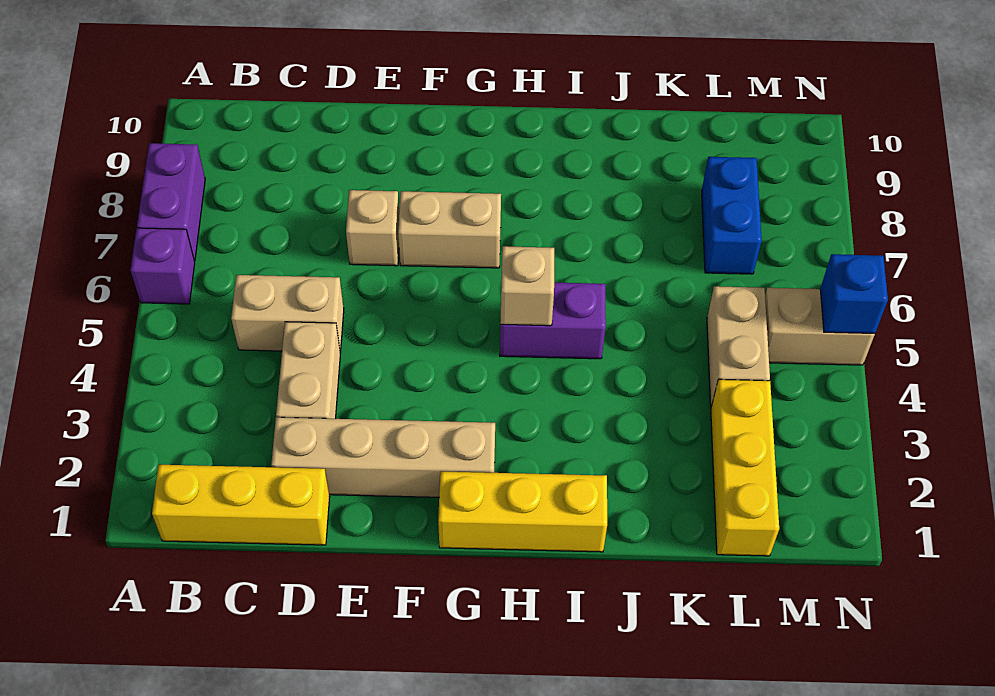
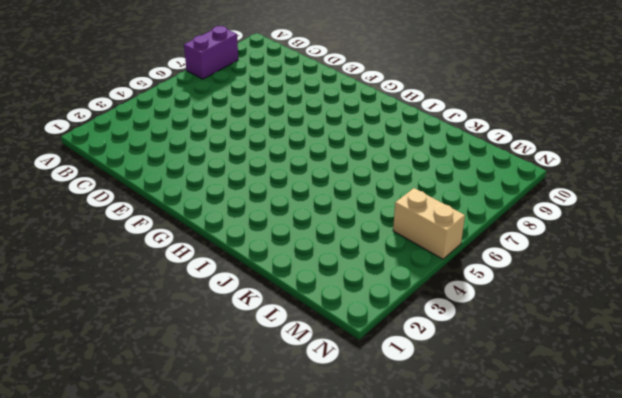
none -> purple 1x1 brick [130,228,195,304]
none -> yellow 1x3 brick [152,465,330,545]
none -> tan 1x2 brick [231,275,344,352]

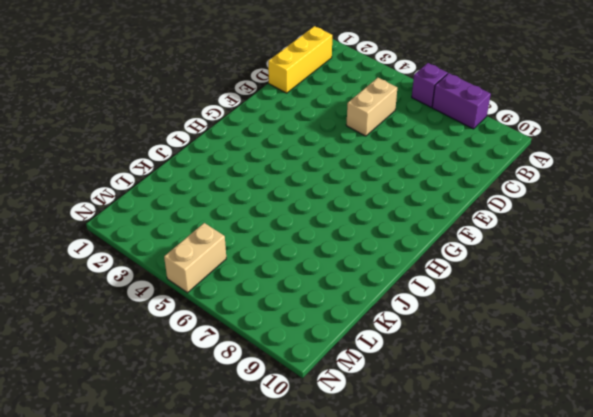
none -> tan 1x4 brick [271,417,495,497]
none -> tan 1x2 brick [276,322,340,419]
none -> tan 1x1 brick [346,190,399,266]

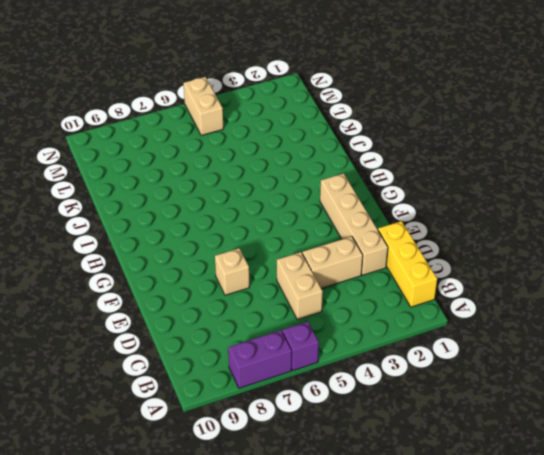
none -> tan 1x2 brick [398,191,501,268]
none -> yellow 1x3 brick [438,471,607,552]
none -> purple 1x2 brick [500,283,606,359]

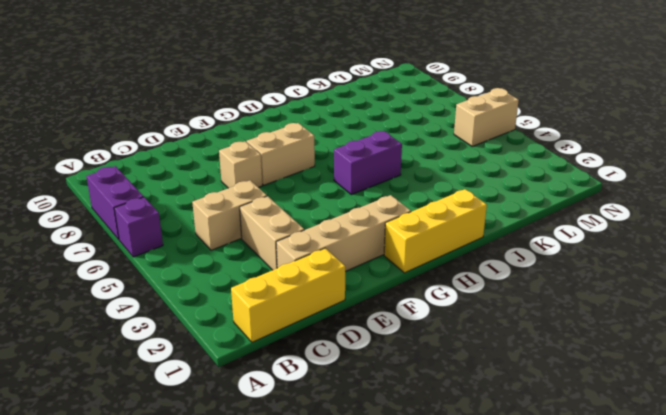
none -> yellow 1x3 brick [711,379,779,556]
none -> tan 1x2 brick [707,286,770,407]
none -> blue 1x2 brick [702,157,762,274]

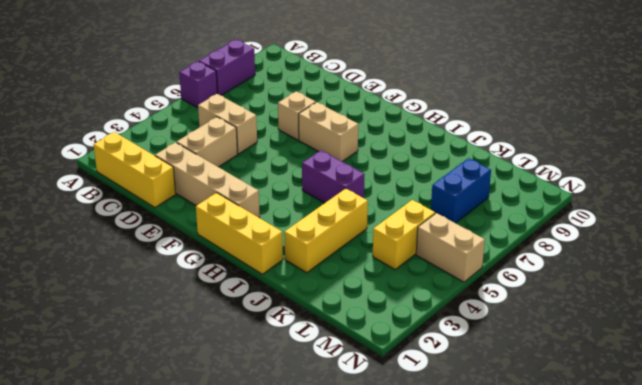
yellow 1x3 brick [284,189,368,273] -> yellow 1x3 brick moved to [711,379,779,556]
yellow 1x2 brick [373,200,435,269] -> tan 1x2 brick [707,286,770,407]
none -> tan 1x1 brick [500,246,554,326]
none -> blue 1x1 brick [820,254,888,333]

